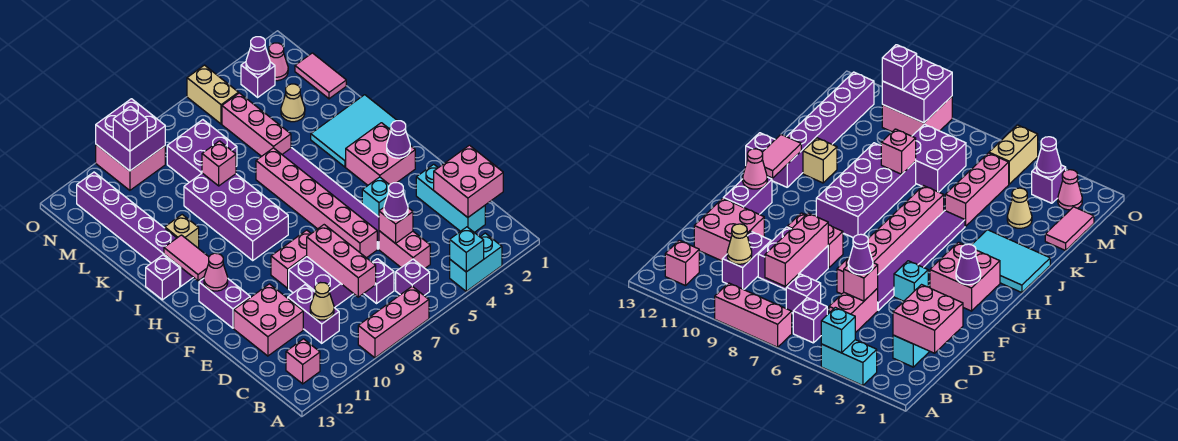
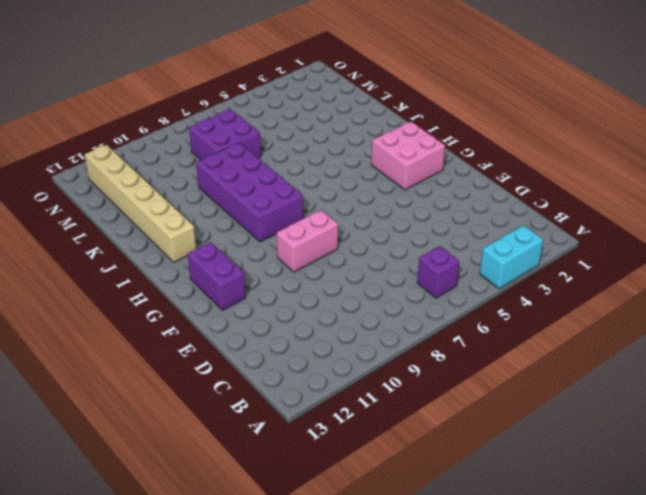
tan 1x6 brick [84,145,196,262] -> purple 1x6 brick [77,172,193,286]
none -> pink 1x3 brick [358,286,429,358]
none -> pink 1x1 brick [286,339,320,384]
none -> cyan 1x3 brick [416,164,485,232]
none -> pink 1x2 brick [379,231,430,268]

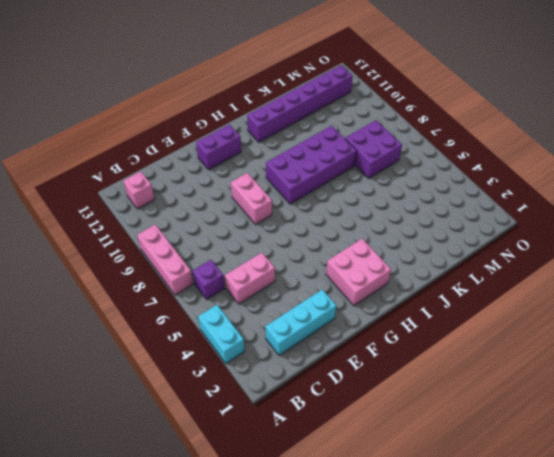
none -> purple 1x1 brick [364,259,394,303]
none -> purple 1x2 brick [288,285,339,343]
none -> purple 2x2 brick [289,257,353,308]
none -> pink 2x2 brick [234,284,303,356]

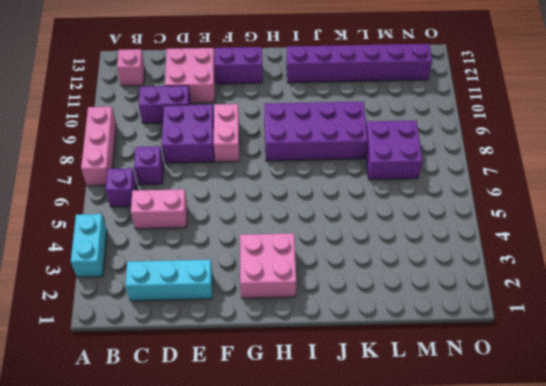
none -> purple 1x6 tile [282,148,379,249]
none -> pink 1x6 brick [256,148,377,258]
none -> cyan 1x1 brick [362,177,390,217]
none -> cyan 2x3 tile [311,95,397,167]

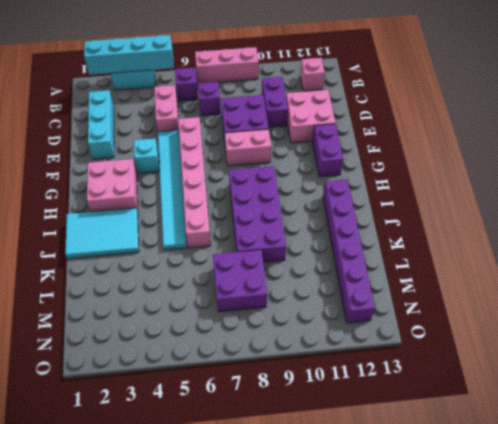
cyan 1x4 brick [84,35,174,75] -> cyan 1x1 brick [450,227,484,272]
cyan 1x6 tile [158,130,187,250] -> purple 1x6 tile [282,148,379,249]
none -> purple 1x1 brick [146,255,180,300]
none -> tan 1x1 brick [165,215,199,248]
none -> pink 1x3 brick [222,93,291,156]
none -> pink 1x2 tile [295,53,346,99]

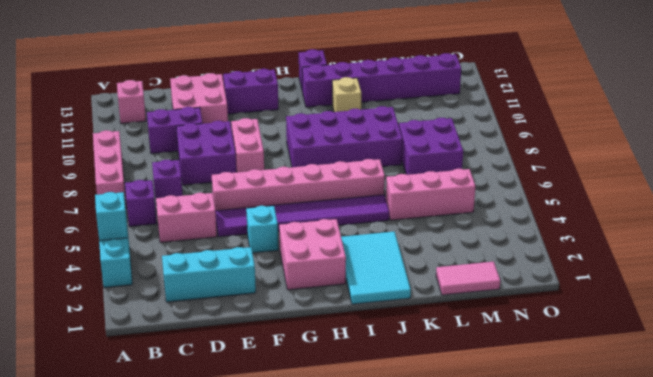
none -> tan 1x1 cone [281,84,305,122]
none -> pink 1x1 cone [268,43,288,81]
none -> purple 1x1 brick [241,62,275,97]
none -> tan 1x2 brick [187,65,239,124]

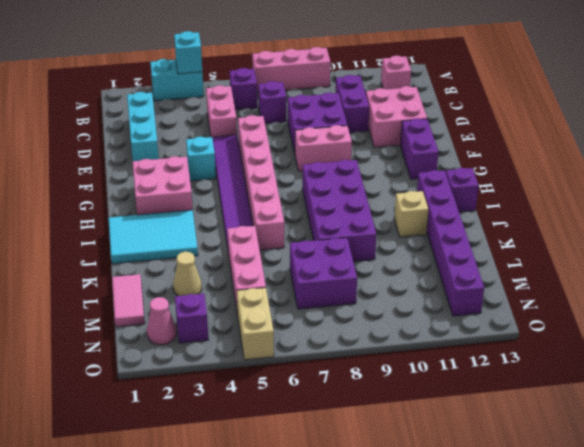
none -> pink 2x2 brick [96,145,165,190]
none -> pink 2x2 brick [434,145,503,217]
none -> pink 1x3 brick [307,225,376,297]
none -> tan 1x1 cone [310,283,334,320]

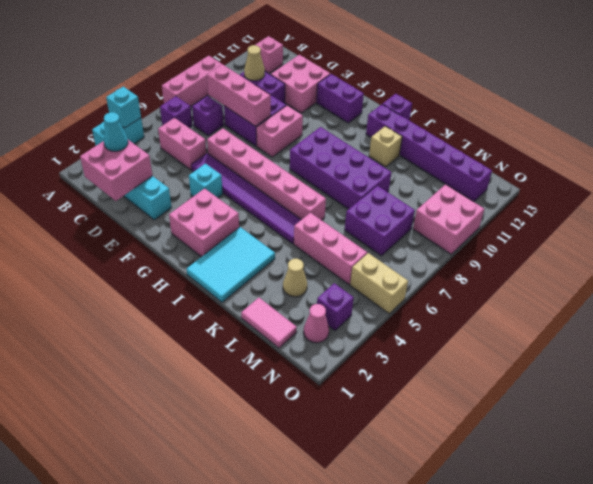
cyan 1x1 cone [104,112,128,151] -> none
none -> pink 1x1 brick [379,208,413,244]
none -> purple 1x1 cone [387,121,410,158]
none -> pink 1x1 cone [204,253,228,291]
none -> pink 1x2 tile [164,235,209,281]

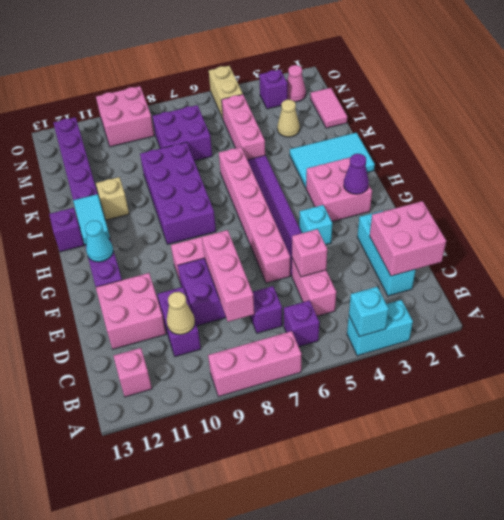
cyan 1x1 cone [85,221,113,262] -> pink 1x1 cone [204,253,228,291]
cyan 1x2 tile [73,194,110,244] -> pink 1x2 tile [164,235,209,281]
none -> pink 1x1 brick [202,141,236,186]
none -> purple 1x1 cone [246,37,270,74]
none -> purple 2x2 brick [96,99,165,171]
none -> purple 1x1 cone [384,183,408,220]

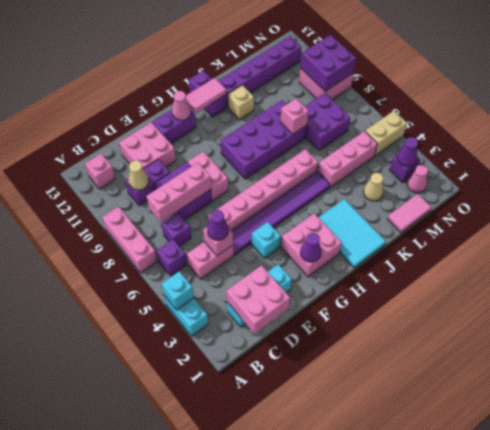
none -> purple 1x1 brick [113,106,147,151]

